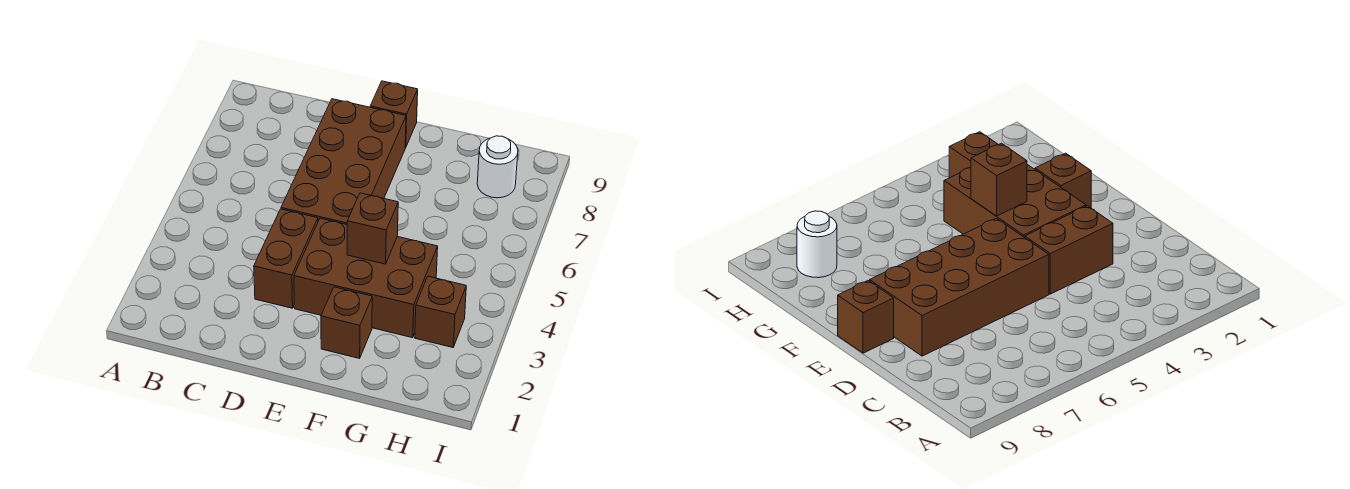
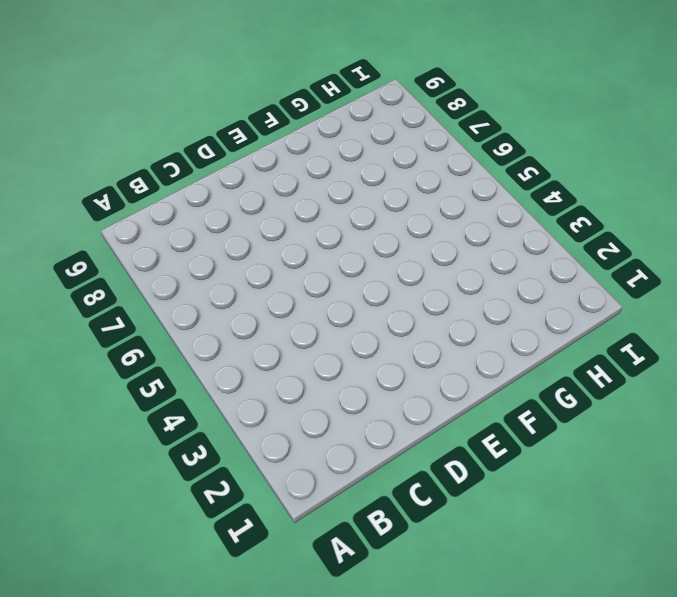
none -> brown 1x2 brick [254,209,318,308]
none -> brown 2x4 brick [281,99,406,224]

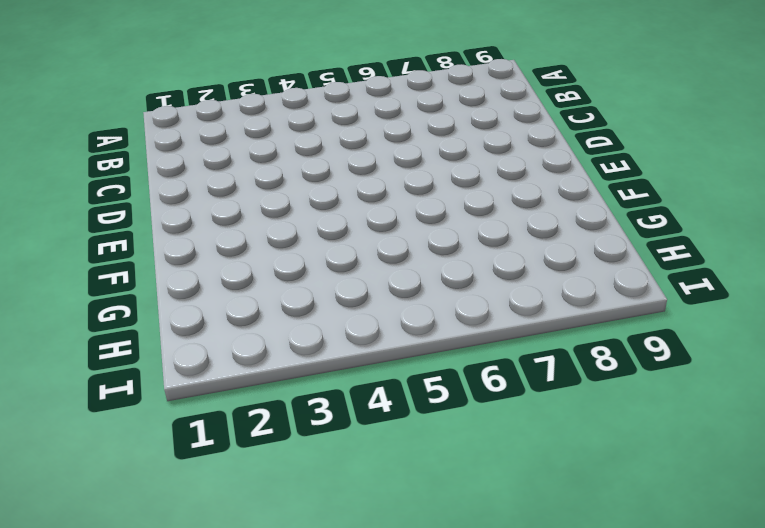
none -> brown 1x2 brick [254,209,318,308]
none -> brown 2x4 brick [281,99,406,224]

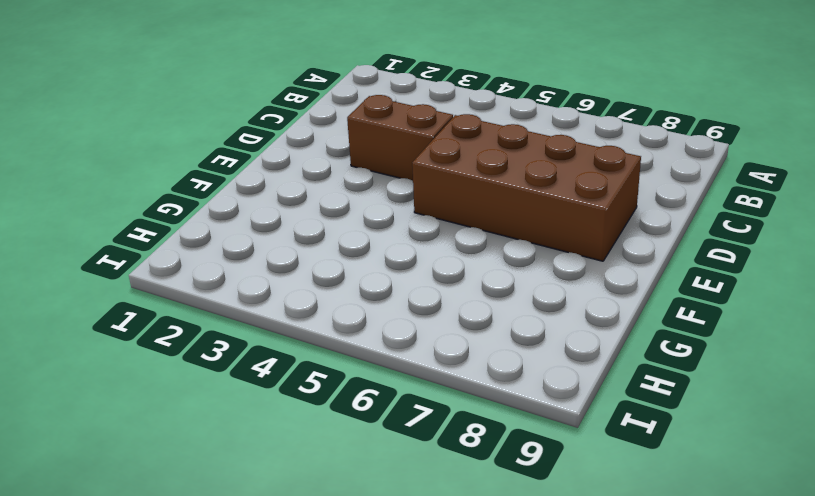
none -> brown 2x3 brick [294,218,438,338]
none -> brown 1x1 brick [370,81,418,147]

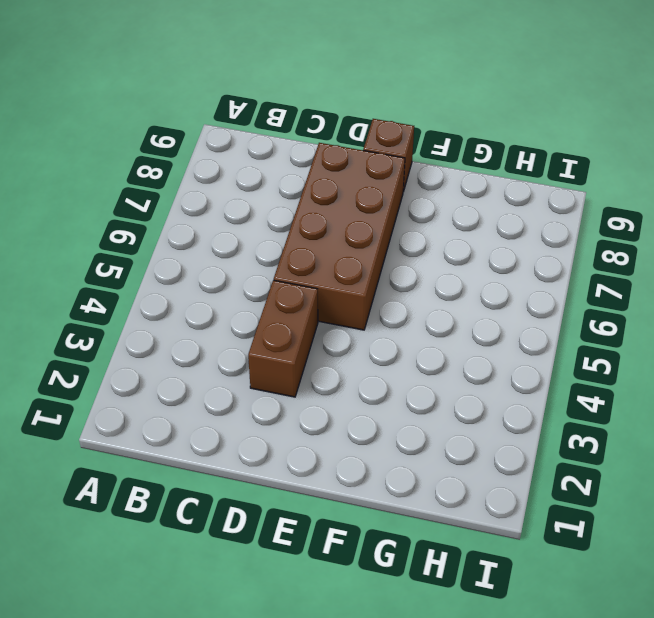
none -> brown 2x3 brick [294,218,438,338]
none -> brown 1x1 brick [321,287,372,358]

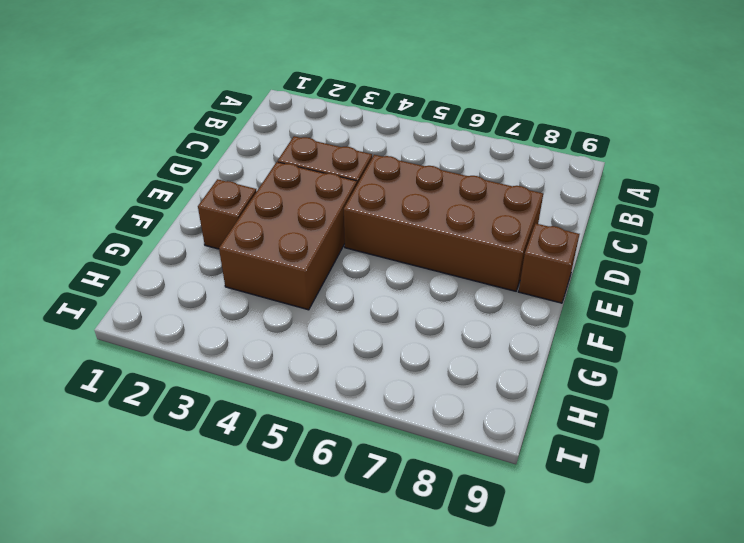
none -> brown 1x1 brick [415,276,466,347]
none -> white 1x1 round brick [477,136,518,198]

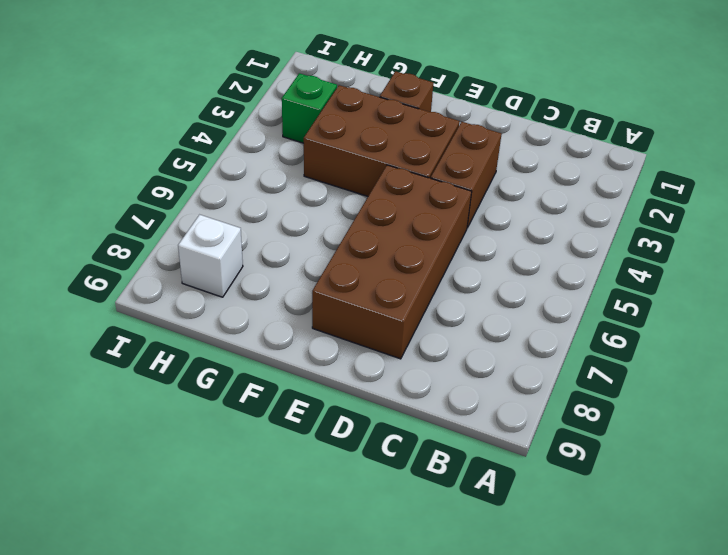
green 1x1 brick [282,73,337,143] -> brown 1x1 brick [415,276,466,347]
white 1x1 brick [178,215,243,297] -> white 1x1 round brick [477,136,518,198]
none -> brown 1x1 brick [370,81,418,147]
none -> brown 1x1 brick [347,193,398,264]

